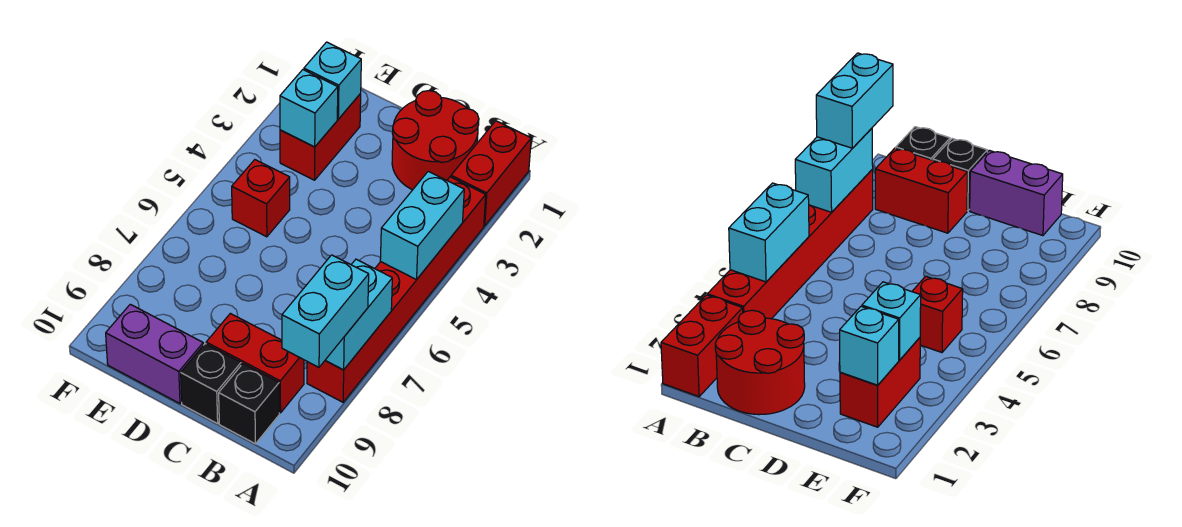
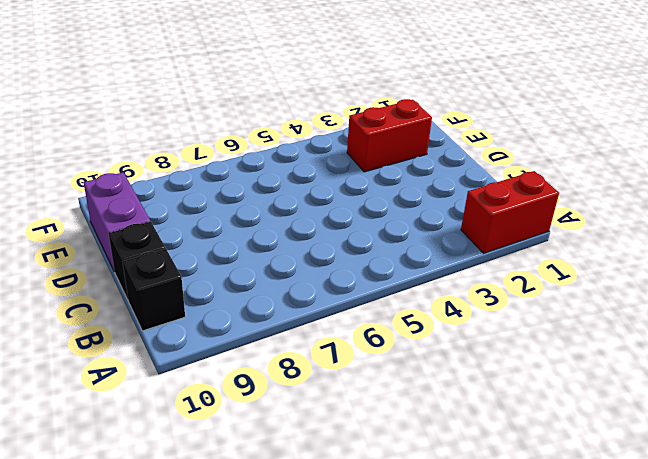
none -> red 1x6 brick [307,177,486,402]
none -> red 2x2 round brick [392,91,479,190]
none -> red 1x2 brick [206,313,304,413]

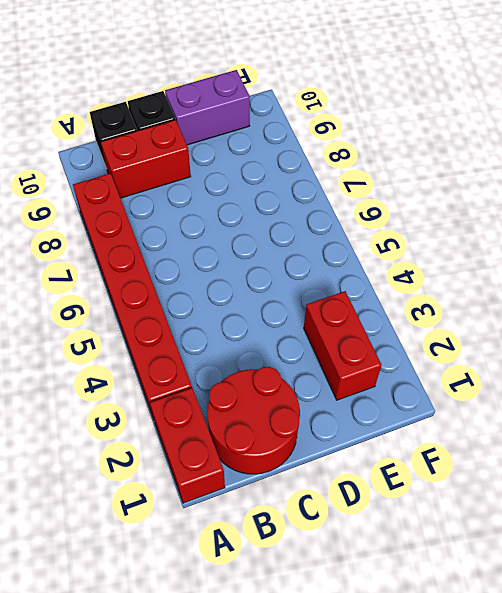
none -> red 1x1 brick [232,160,290,237]
none -> cyan 1x2 brick [380,171,464,280]
none -> cyan 1x2 brick [325,259,392,370]

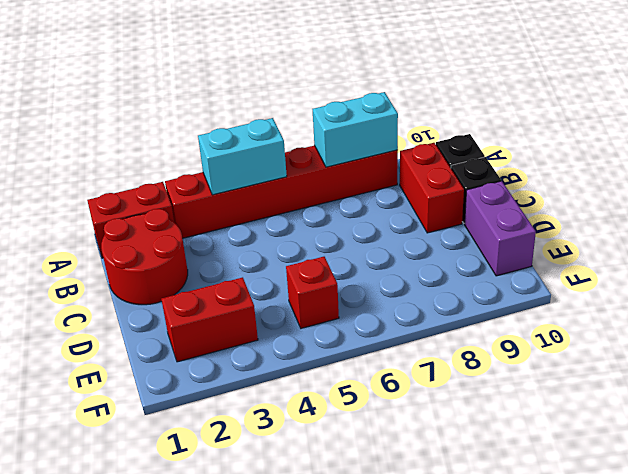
none -> cyan 1x1 brick [304,42,361,119]
none -> cyan 1x1 brick [280,70,338,147]
none -> cyan 1x2 brick [282,255,369,367]

